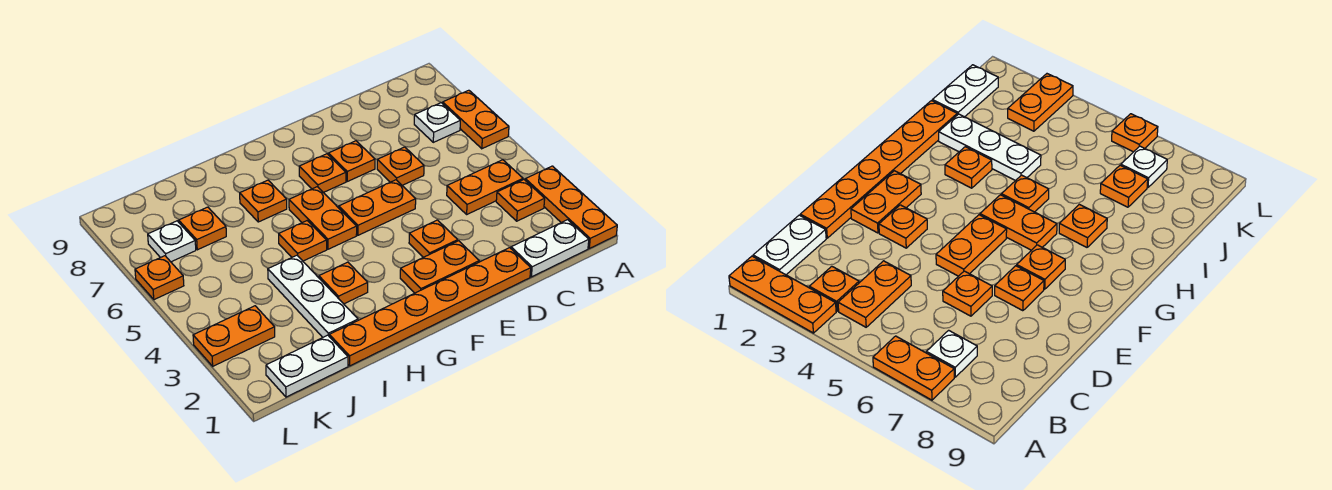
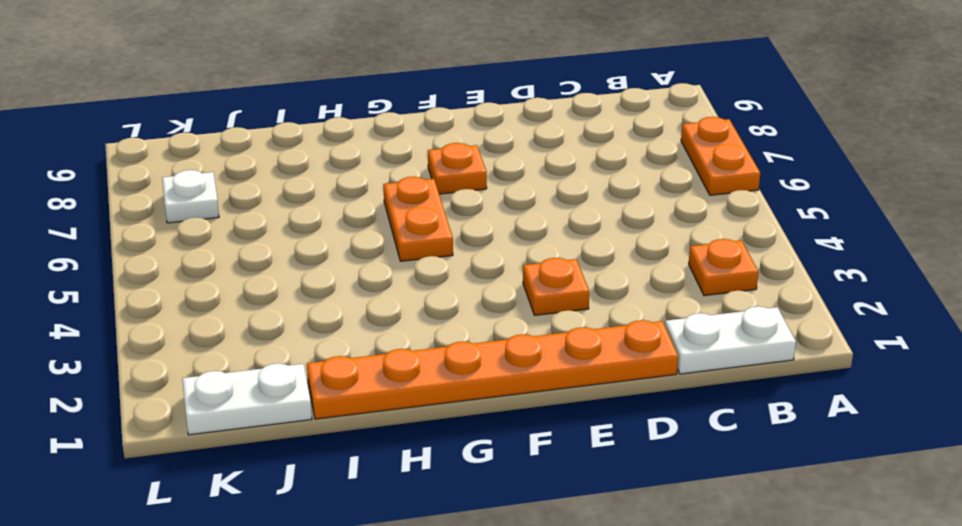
none -> orange 1x3 plate [525,166,617,248]
none -> orange 1x2 plate [447,160,523,214]
none -> white 1x1 plate [414,103,460,142]

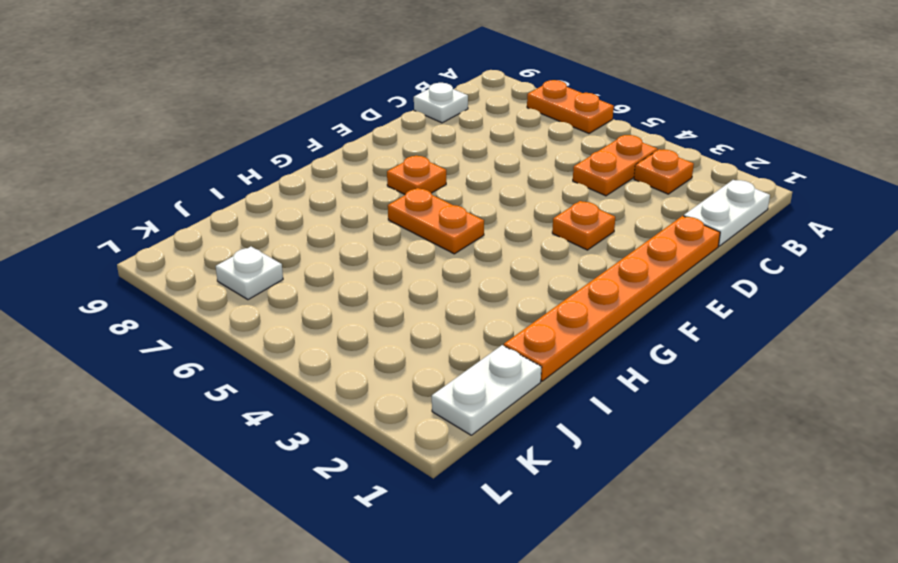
white 1x1 plate [414,83,468,123] -> white 1x1 plate moved to [414,103,460,142]
none -> orange 1x3 plate [525,166,617,248]
none -> orange 1x1 plate [377,147,424,185]
none -> orange 1x2 plate [400,241,479,293]

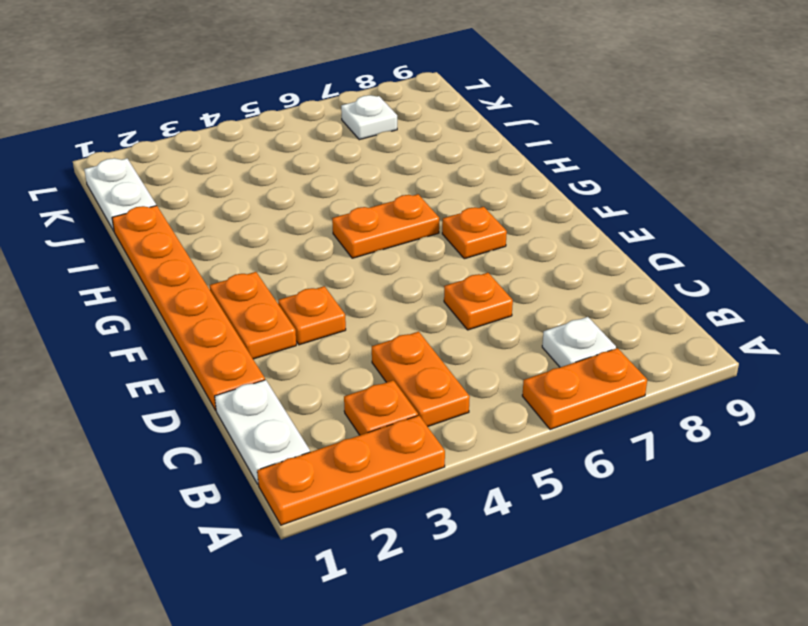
none -> orange 1x2 plate [339,180,416,235]
none -> orange 1x1 plate [329,141,375,181]
none -> orange 1x1 plate [319,262,368,304]

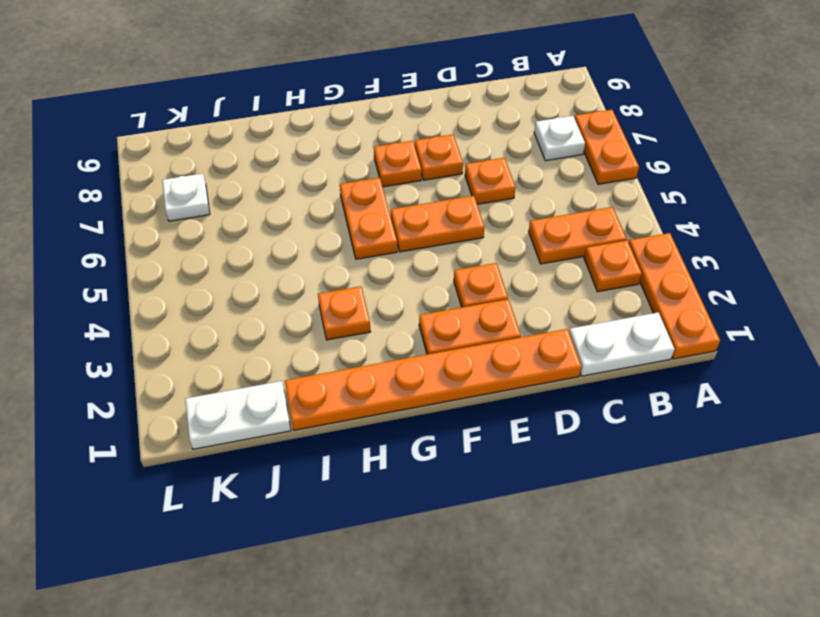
none -> orange 1x1 plate [279,221,327,261]
none -> orange 1x1 plate [240,180,287,222]
none -> white 1x3 plate [268,255,358,337]

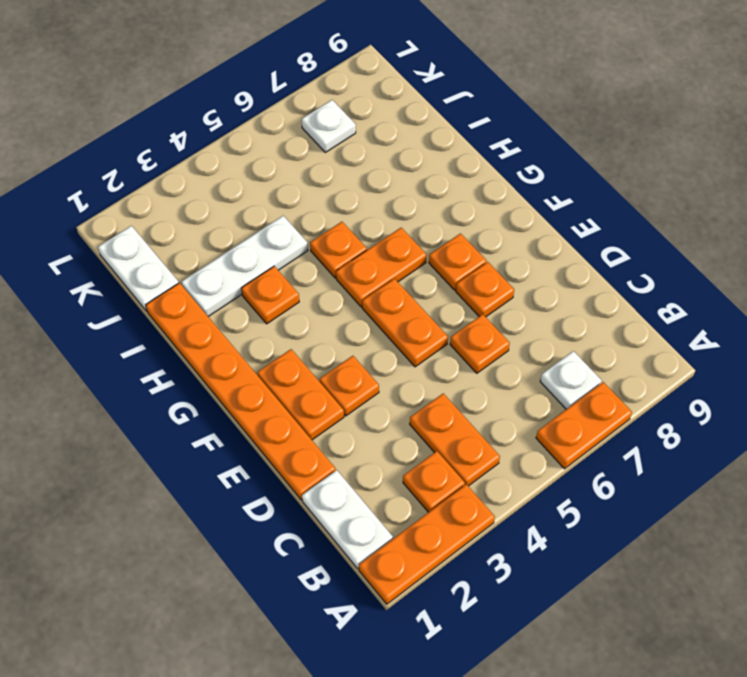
none -> orange 1x1 plate [240,180,287,222]
none -> orange 1x1 plate [179,207,226,250]
none -> orange 1x2 plate [193,306,275,366]

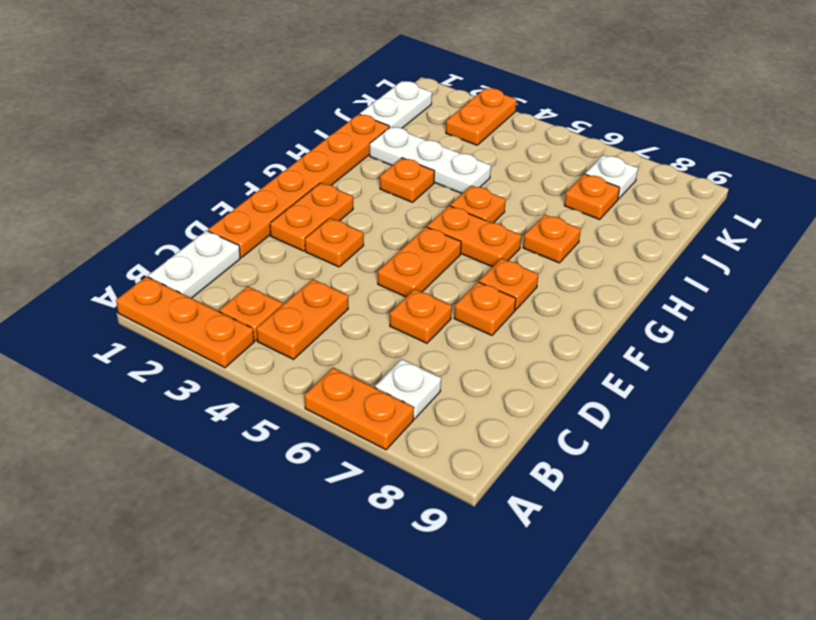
none -> orange 1x1 plate [135,256,184,300]

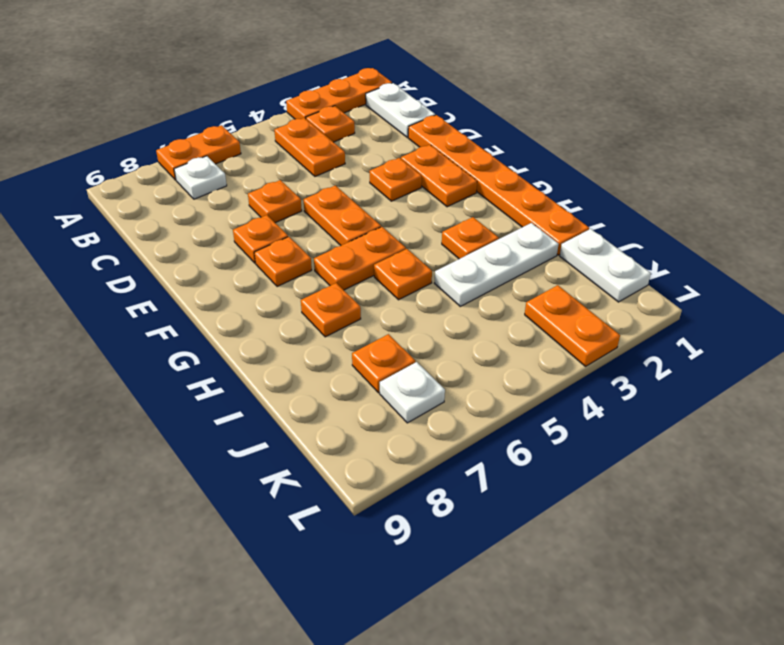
none -> orange 1x1 plate [135,256,184,300]

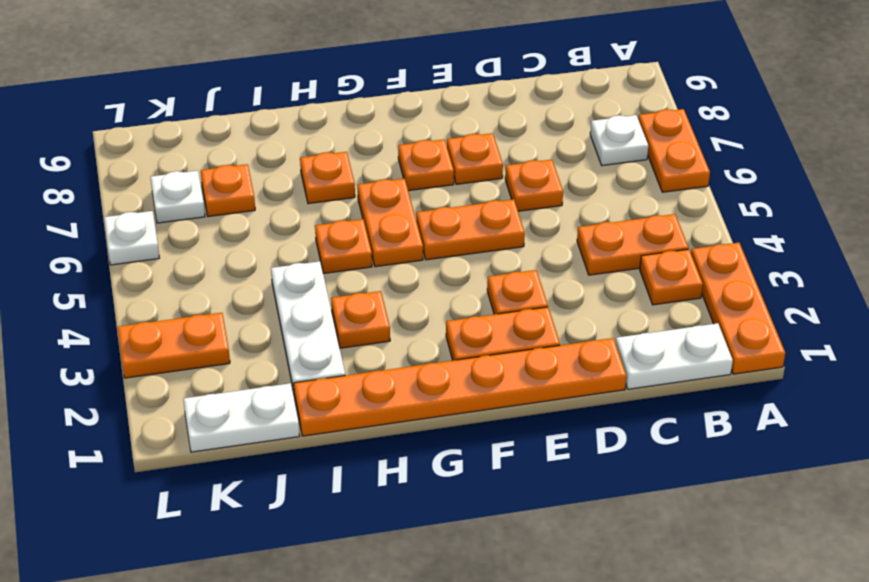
white 1x1 plate [104,211,159,265] -> orange 1x1 plate [135,256,184,300]

